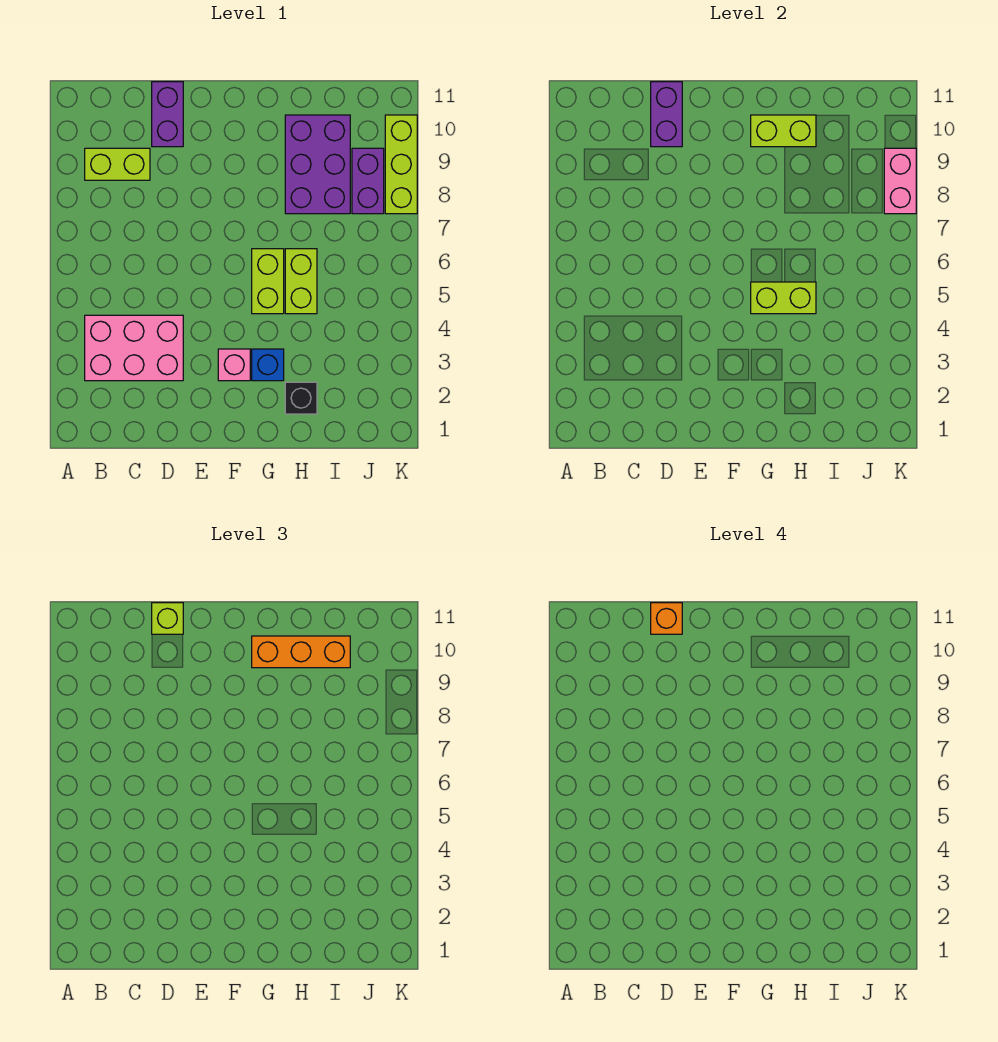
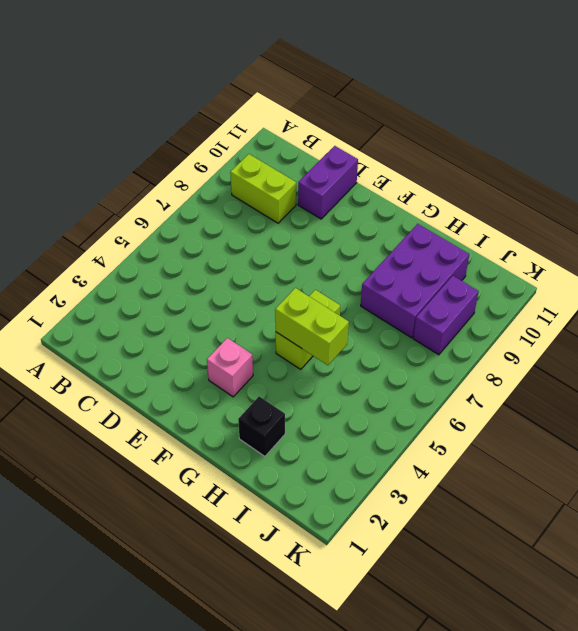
none -> pink 2x3 brick [85,315,183,381]
none -> blue 1x1 brick [252,349,284,381]
none -> lime 1x2 brick [285,249,317,314]

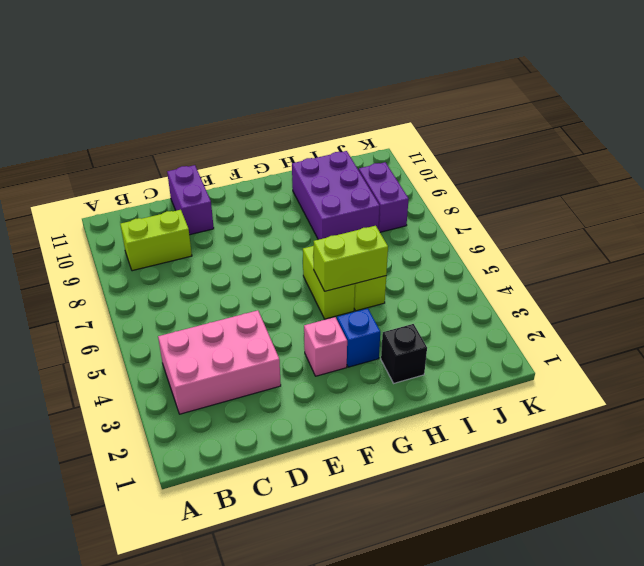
none -> lime 1x3 brick [385,115,417,214]
none -> purple 1x2 brick [651,82,682,147]
none -> lime 1x2 brick [751,115,816,147]

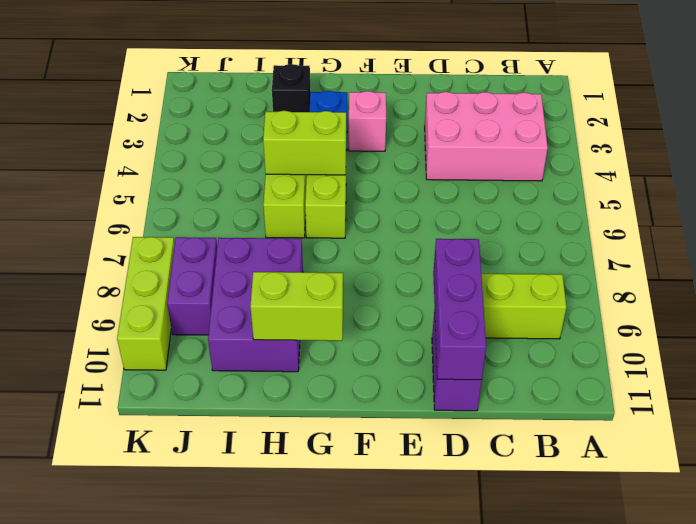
purple 1x3 brick [433,239,486,380] -> purple 1x2 brick [651,82,682,147]
none -> pink 1x2 brick [884,148,916,214]
none -> lime 1x1 brick [152,603,183,634]
none -> orange 1x3 brick [252,636,350,668]

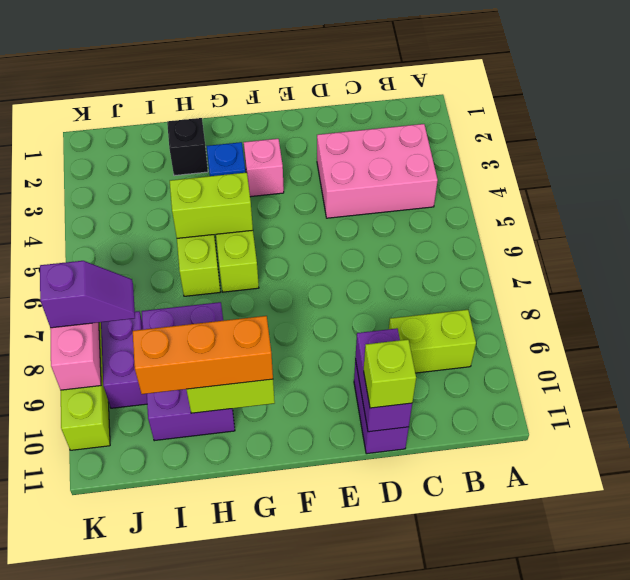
purple 1x2 slope [40,261,135,328] -> none
none -> orange 1x1 brick [651,603,682,634]

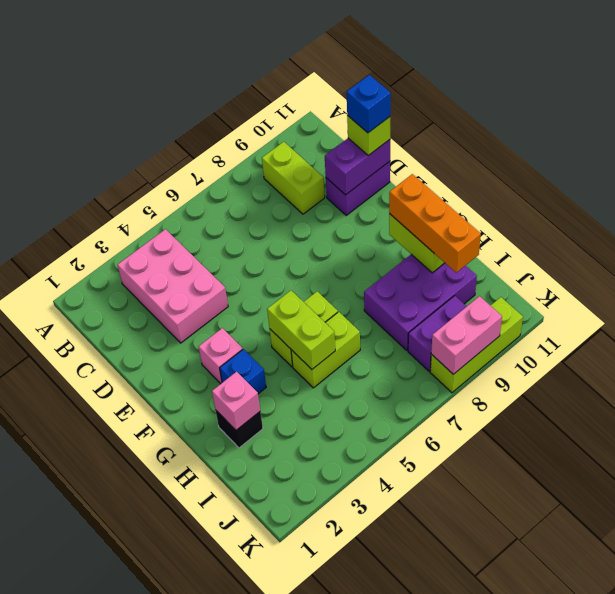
blue 1x1 brick [347,75,391,133] -> orange 1x1 brick [651,603,682,634]
pink 1x1 brick [212,372,260,430] -> none

